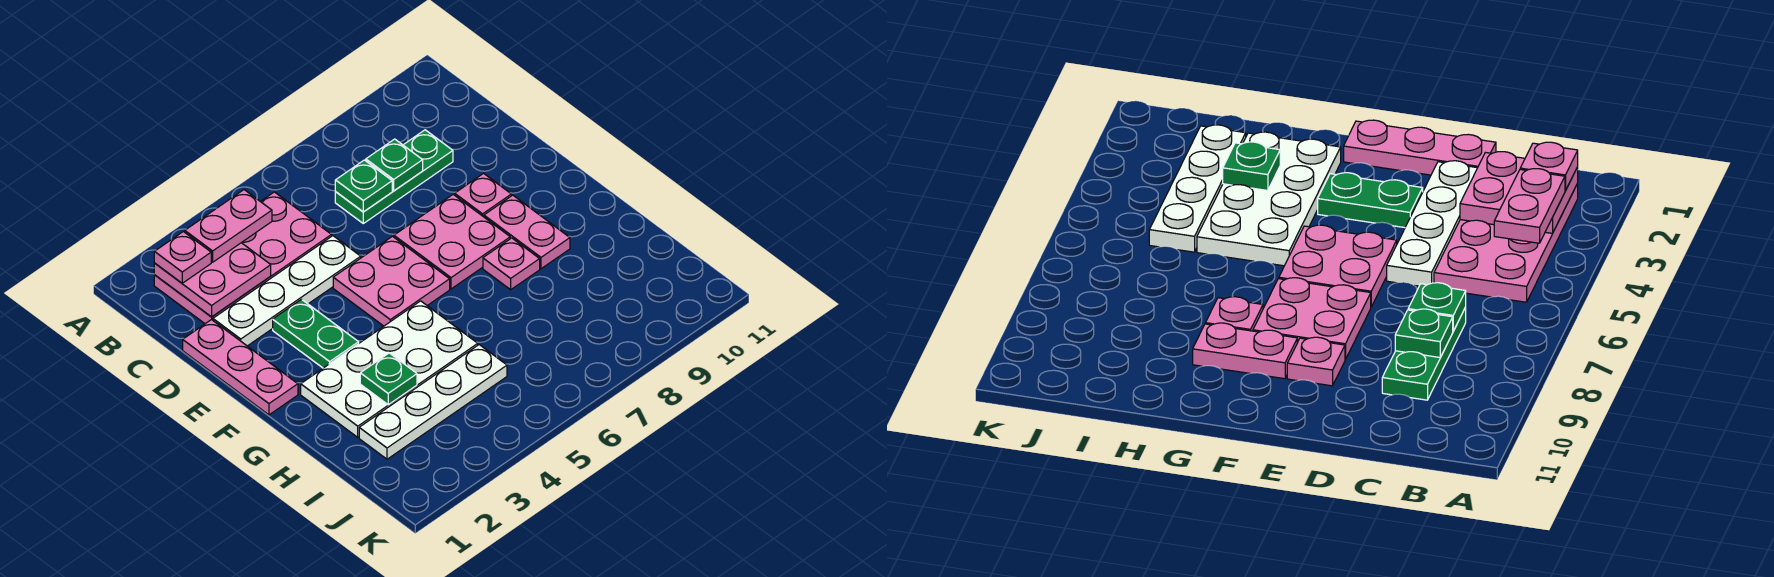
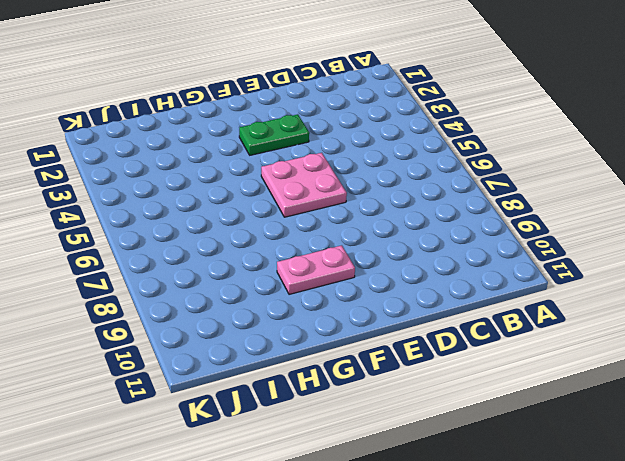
none -> pink 2x4 plate [154,192,332,324]
none -> green 1x3 plate [335,130,453,223]
none -> pink 1x3 plate [183,319,298,415]

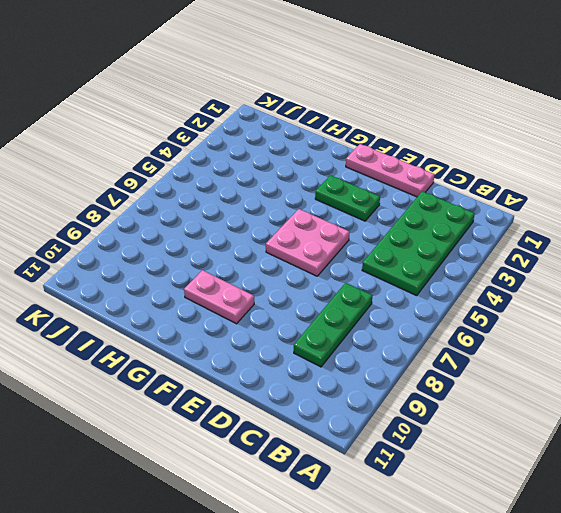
green 2x4 plate [362,191,475,296] -> pink 2x4 plate [154,192,332,324]
none -> white 1x4 plate [213,236,361,346]
none -> pink 2x2 plate [394,194,510,289]
none -> pink 1x1 plate [455,173,511,217]

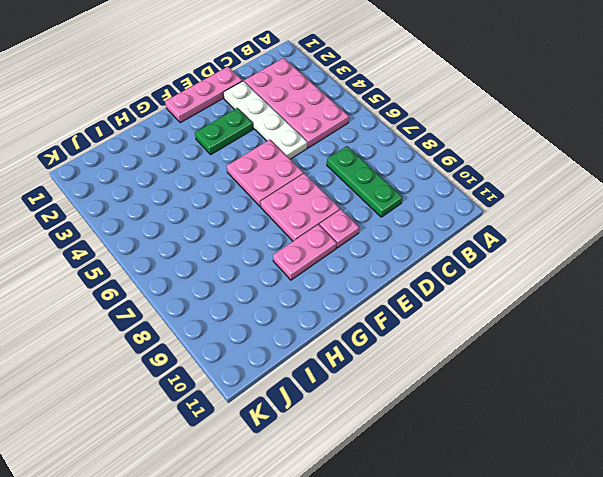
none -> white 2x4 plate [301,301,478,437]
none -> pink 1x1 plate [483,238,540,290]
none -> white 1x4 plate [359,345,507,459]

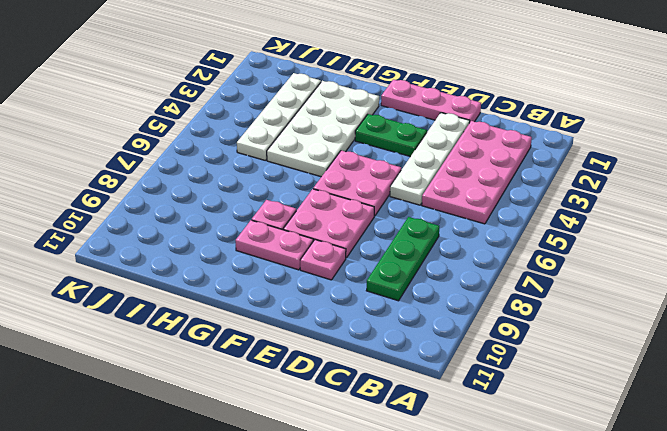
none -> pink 2x2 plate [154,243,271,317]
none -> green 1x1 plate [335,160,392,212]
none -> green 1x1 plate [366,139,423,191]

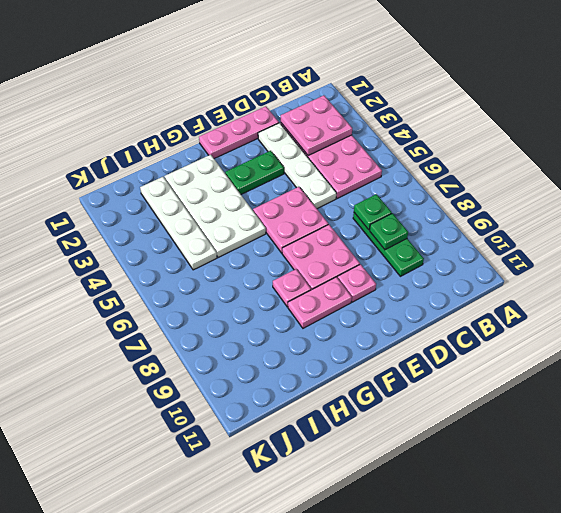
none -> green 1x1 plate [360,353,417,405]
none -> pink 1x1 plate [154,232,211,283]
none -> pink 1x2 plate [185,190,272,262]

